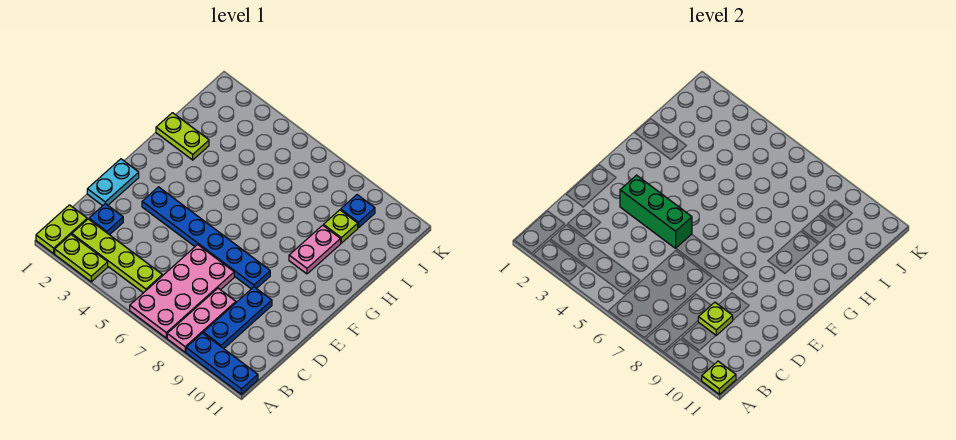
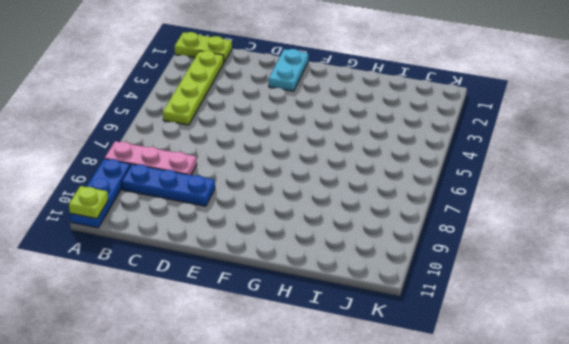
cyan 1x2 plate [269,49,308,91] -> cyan 1x2 plate turned to [87,159,139,206]
none -> lime 1x2 plate [55,235,108,282]
none -> pink 2x4 plate [130,245,234,338]
none -> blue 1x1 plate [89,204,123,235]

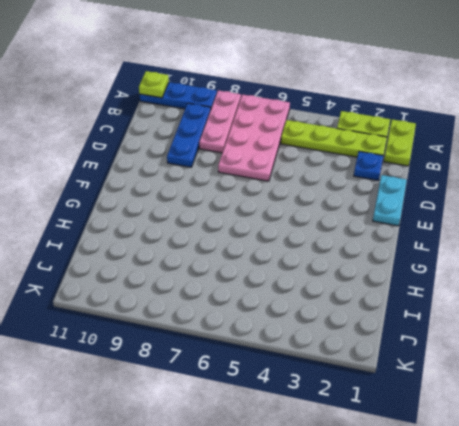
none -> blue 1x6 plate [142,187,270,289]
none -> pink 1x2 plate [289,225,341,274]
none -> lime 1x2 plate [156,113,209,160]

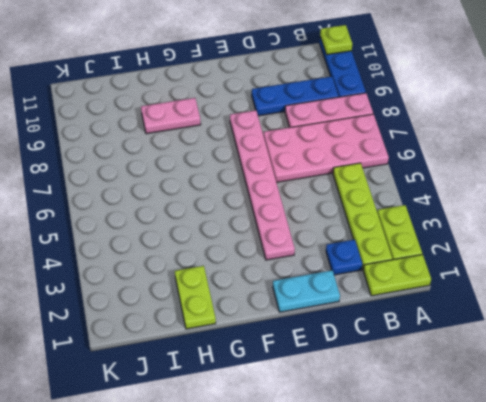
pink 1x6 plate [230,110,295,260] -> blue 1x6 plate [142,187,270,289]
none -> lime 1x1 plate [324,210,358,243]
none -> blue 1x1 plate [341,195,375,228]
none -> lime 1x1 plate [698,302,733,335]

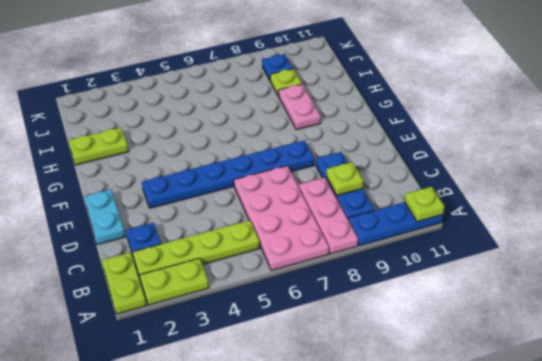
none -> green 1x3 brick [620,175,692,248]

